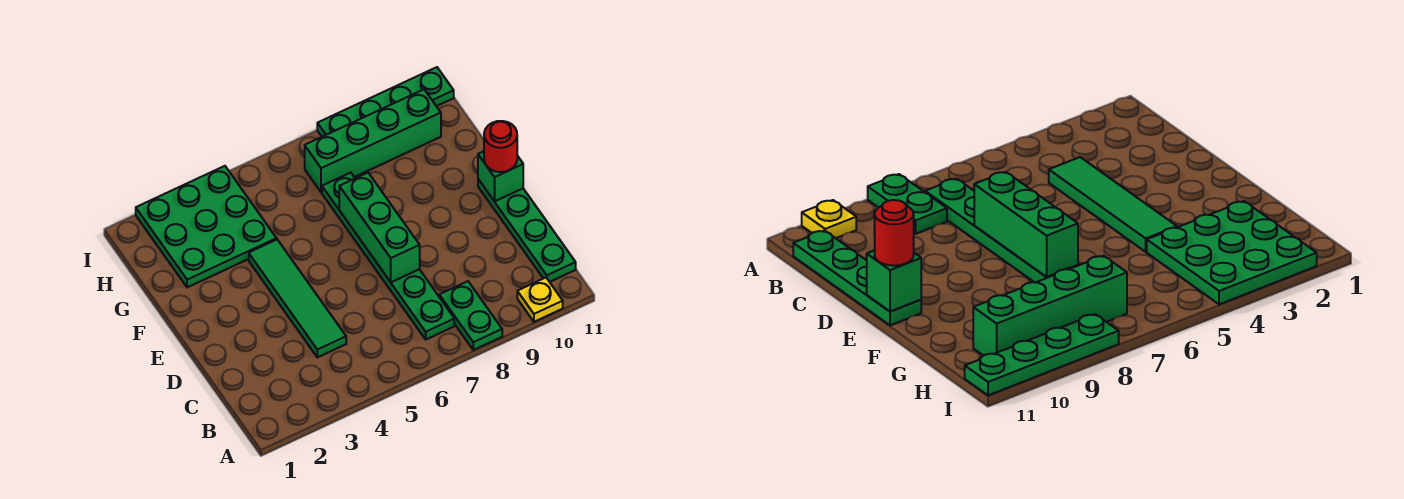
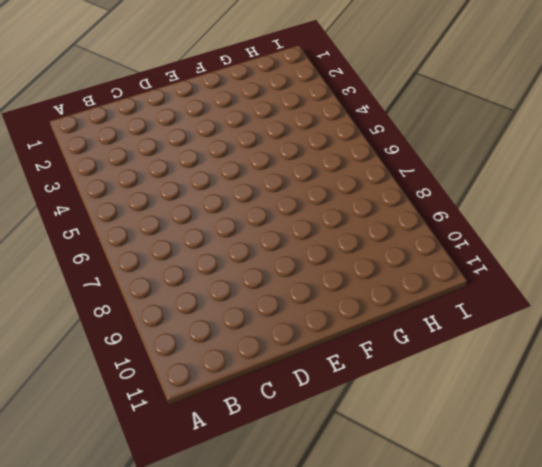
none -> green 1x2 plate [439,281,502,350]
none -> yellow 1x1 plate [517,278,563,322]

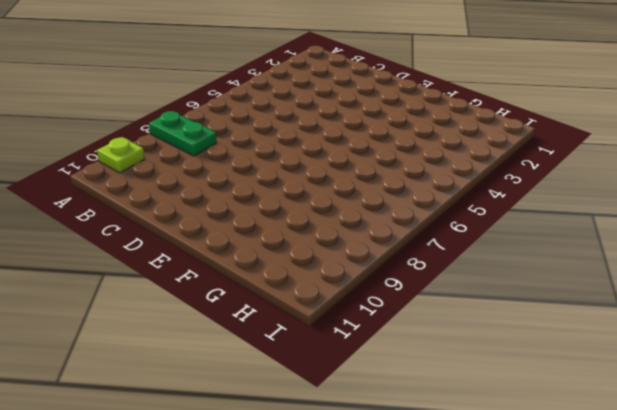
lime 1x1 plate [97,137,145,173] -> yellow 1x1 plate [517,278,563,322]
none -> green 1x6 plate [322,173,454,339]
none -> green 1x4 plate [478,179,576,282]

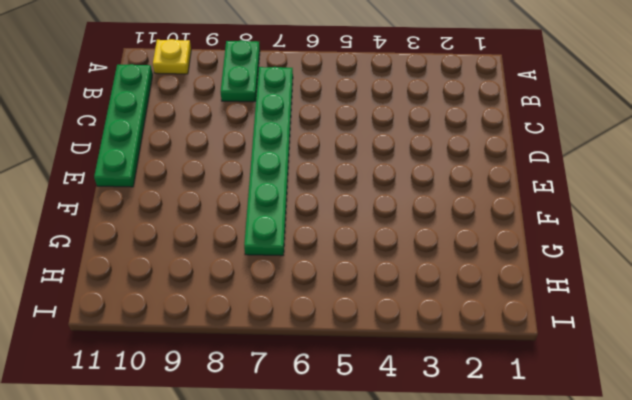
none -> green 1x4 tile [249,240,346,357]
none -> green 3x3 plate [136,166,277,288]

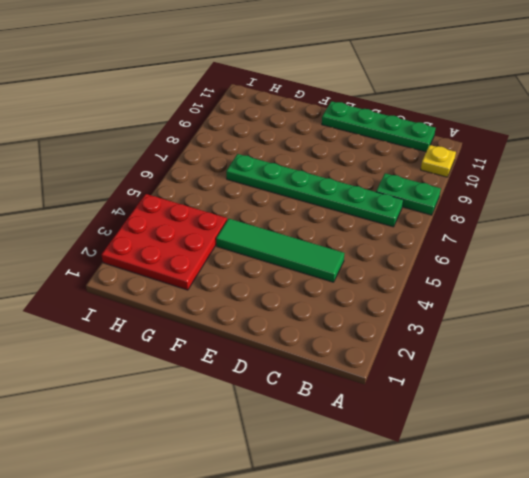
red 3x3 plate [101,194,227,290] -> green 3x3 plate [136,166,277,288]
none -> green 1x4 brick [305,90,441,192]
none -> green 1x4 plate [317,67,454,137]

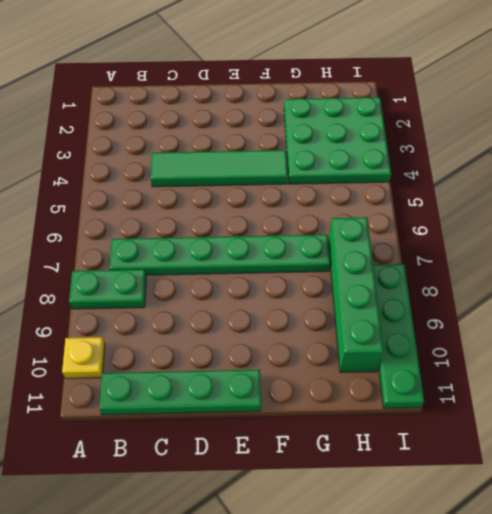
none -> green 1x3 brick [339,173,420,282]
none -> green 1x1 brick [478,151,523,201]

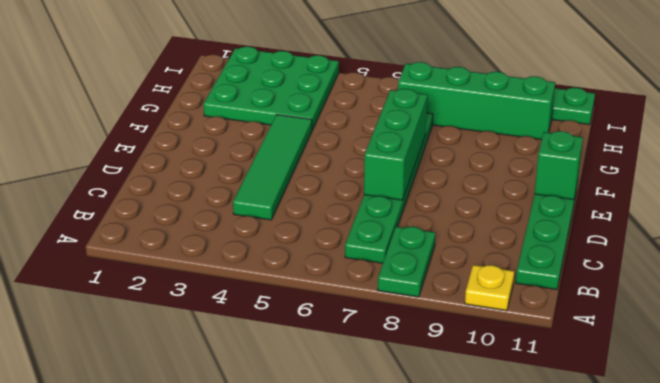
none -> red 1x1 round brick [484,121,517,172]

